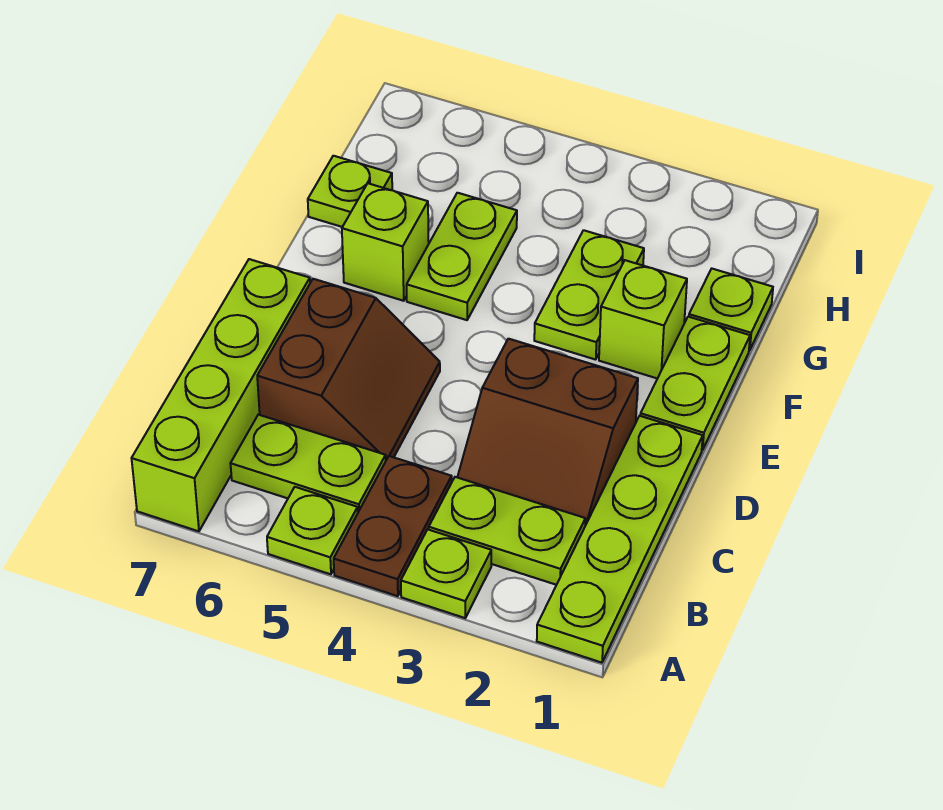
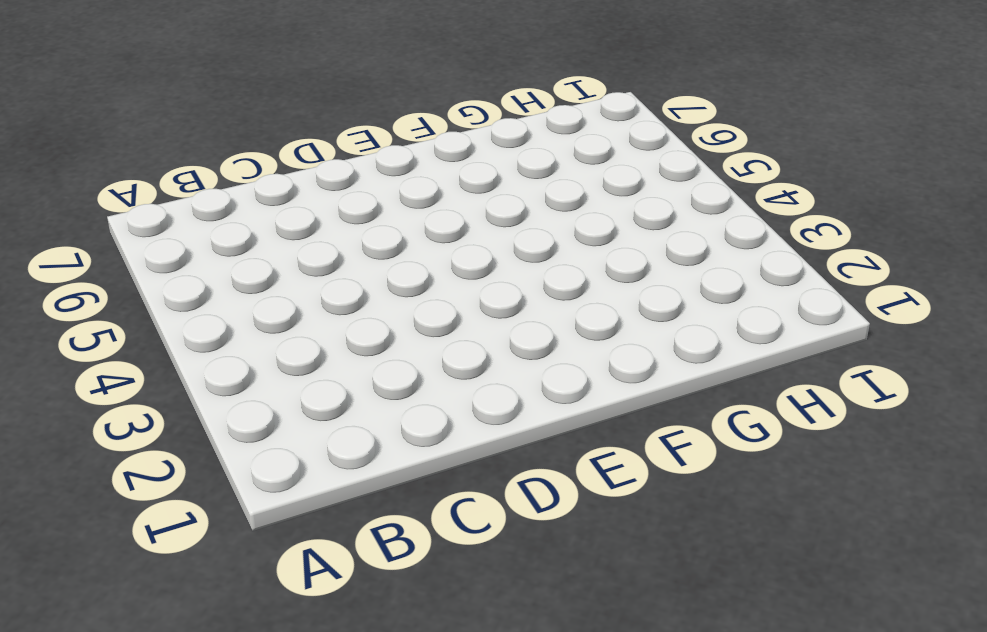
none -> lime 1x4 plate [537,416,703,663]
none -> lime 1x1 plate [401,529,491,618]
none -> brown 1x2 plate [334,456,452,596]

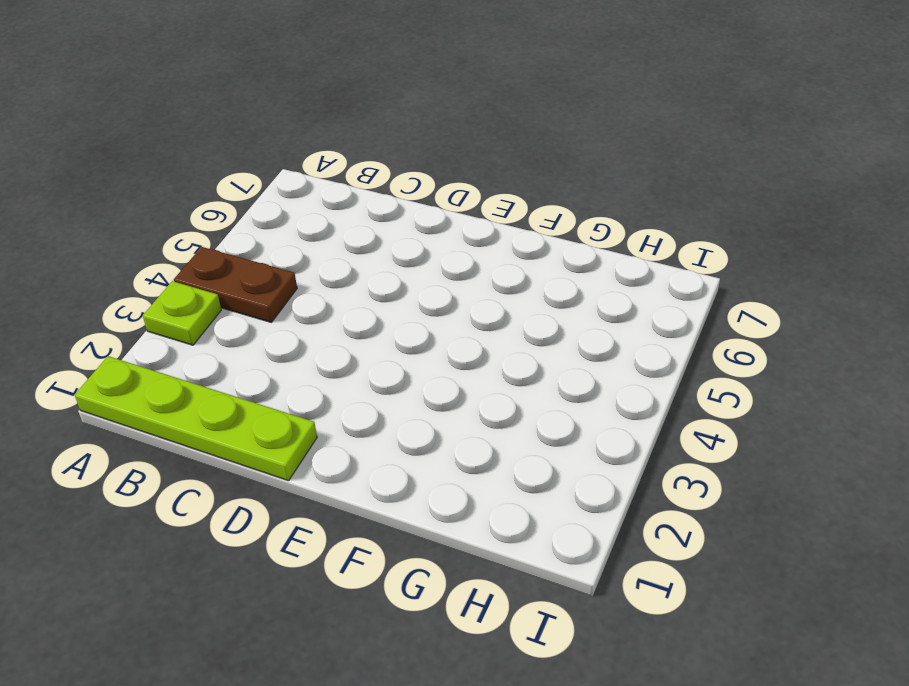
none -> lime 1x1 plate [267,487,358,574]
none -> lime 1x4 brick [132,259,310,531]
none -> lime 1x2 plate [429,477,585,585]

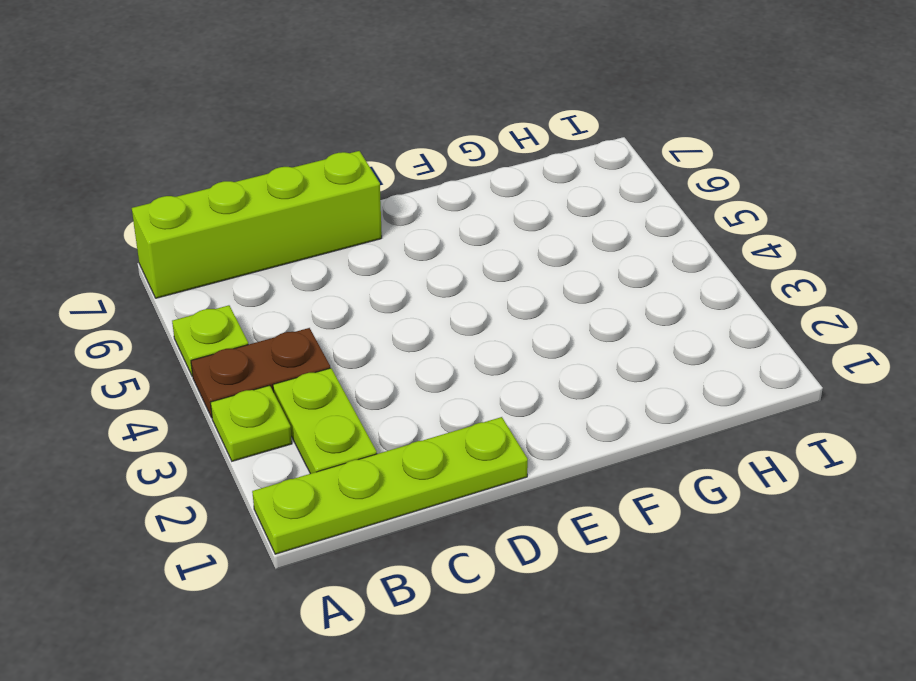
none -> lime 1x2 plate [231,415,386,512]
none -> brown 2x2 slope [457,339,638,525]
none -> brown 2x2 slope [257,279,440,460]

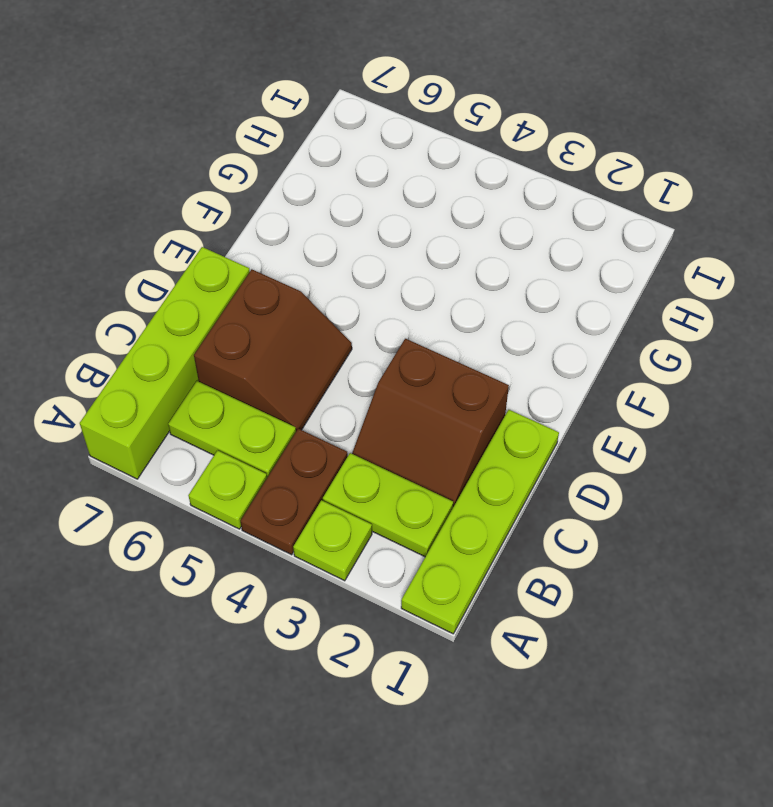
none -> lime 1x2 plate [640,317,750,450]
none -> lime 1x1 brick [599,260,687,379]
none -> lime 1x2 plate [534,230,644,360]

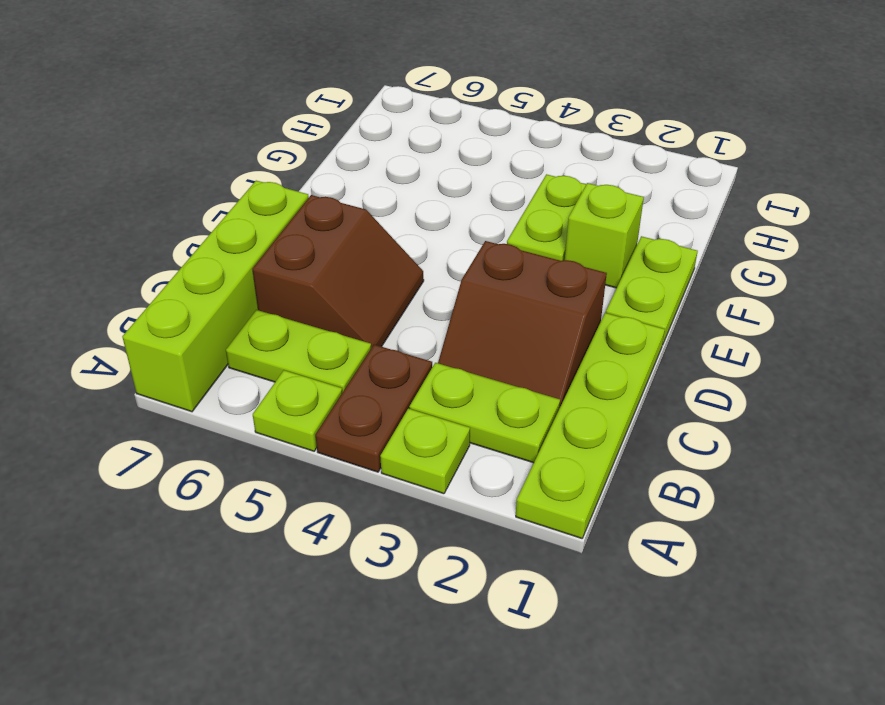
none -> lime 1x2 plate [407,193,517,320]
none -> lime 1x1 brick [342,183,429,301]
none -> lime 1x1 plate [689,269,773,350]

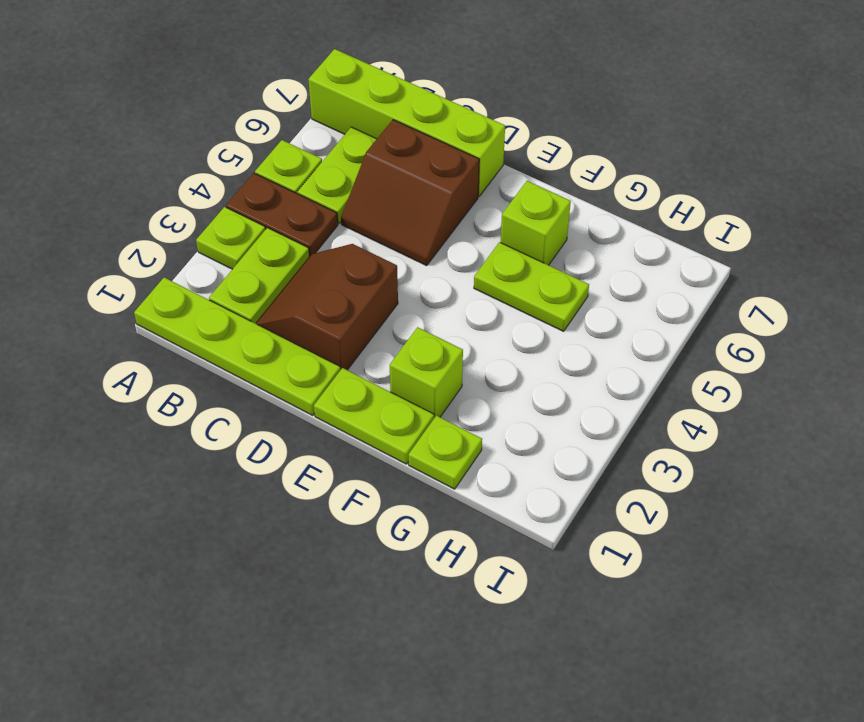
none -> lime 1x2 plate [534,230,644,360]
none -> lime 1x1 plate [308,156,392,227]

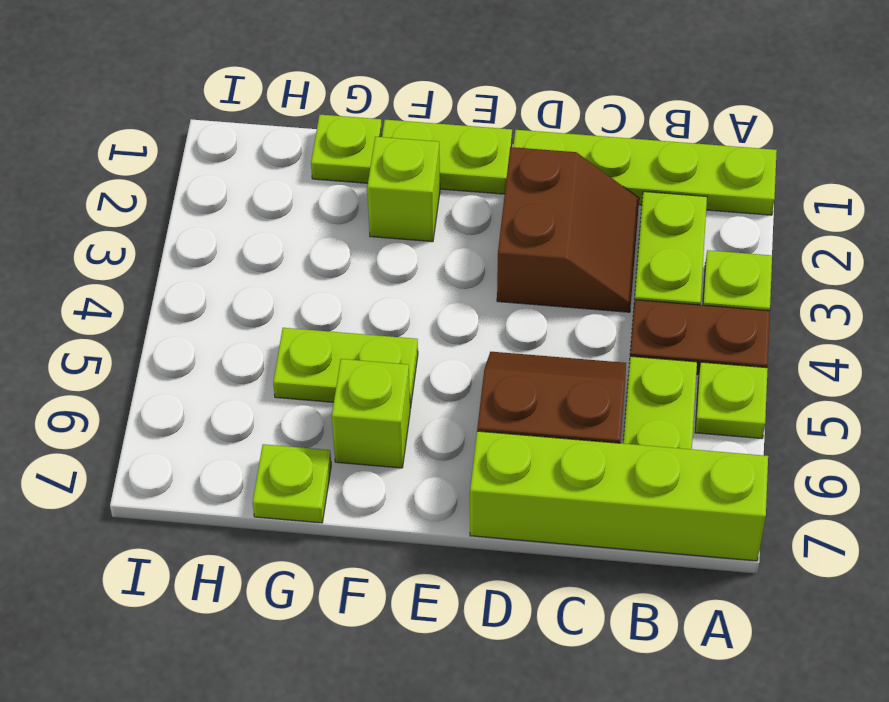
none -> lime 1x2 plate [534,230,644,360]

